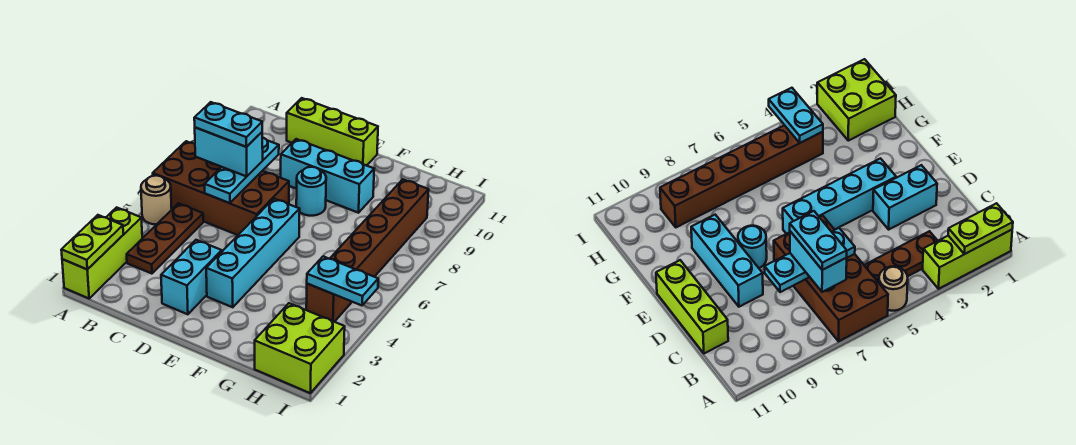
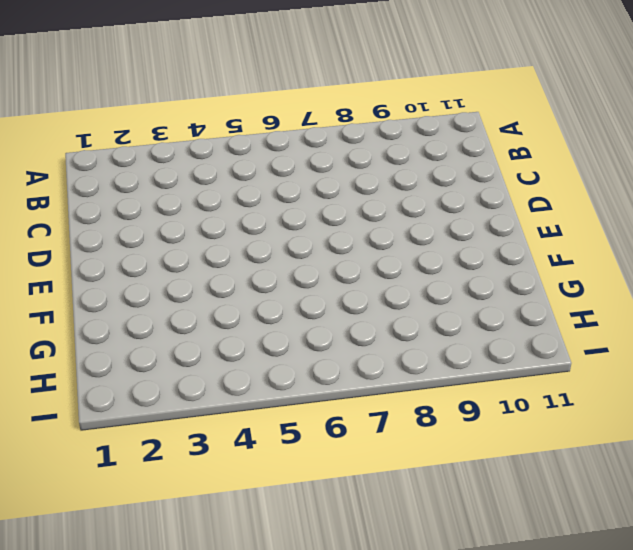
none -> lime 1x3 brick [62,207,142,298]
none -> tan 1x1 round brick [141,175,172,224]
none -> brown 2x4 brick [153,141,289,235]

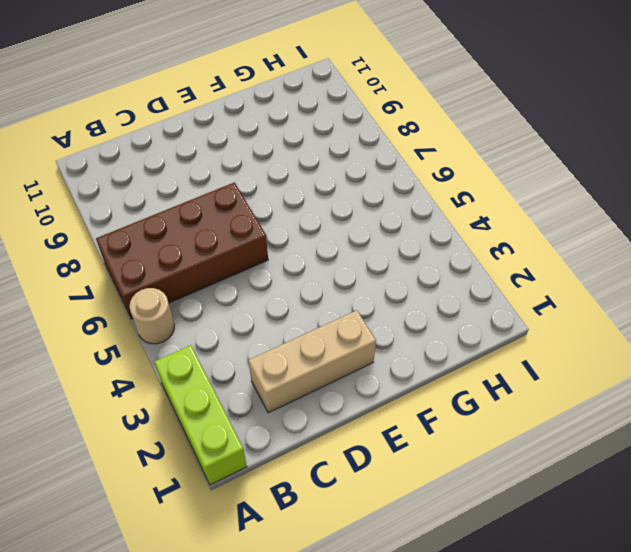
tan 1x3 brick [249,310,376,413] -> cyan 1x2 brick [161,240,222,314]
none -> brown 1x3 plate [127,203,203,274]
none -> lime 1x3 brick [287,98,378,166]
none -> cyan 1x3 brick [281,139,374,213]

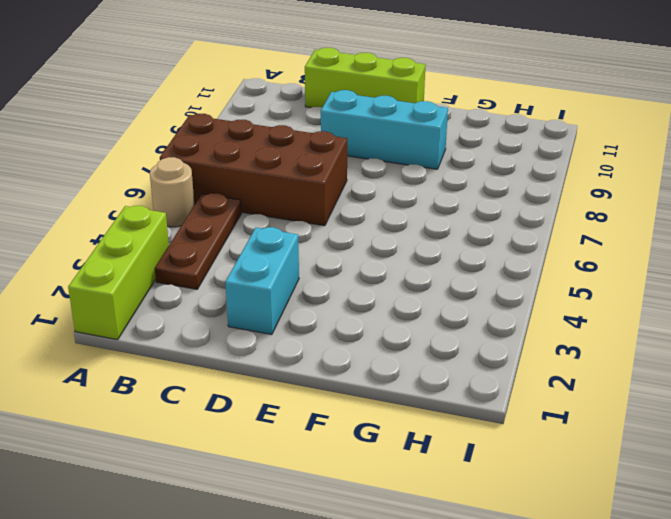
none -> cyan 1x4 brick [206,199,300,307]
none -> cyan 1x1 round brick [296,167,326,216]
none -> lime 2x2 brick [255,303,345,393]

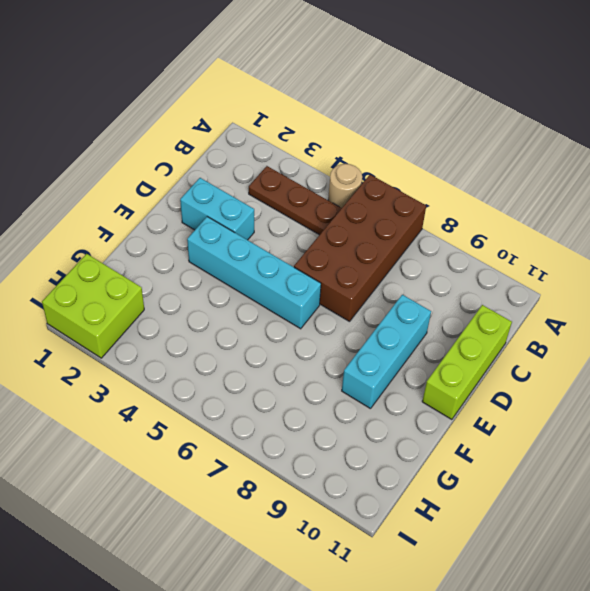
none -> lime 1x3 brick [62,207,142,298]
none -> cyan 1x1 round brick [296,167,326,216]
none -> brown 1x6 brick [306,179,429,322]

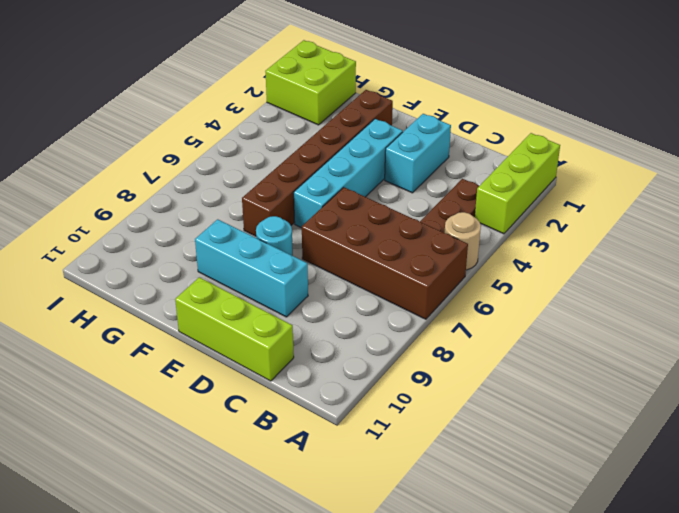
brown 1x6 brick [242,90,393,236] -> brown 1x6 brick moved to [306,179,429,322]
none -> lime 1x2 plate [61,215,123,269]
none -> cyan 1x3 plate [205,138,279,203]
none -> cyan 1x2 plate [307,256,378,305]

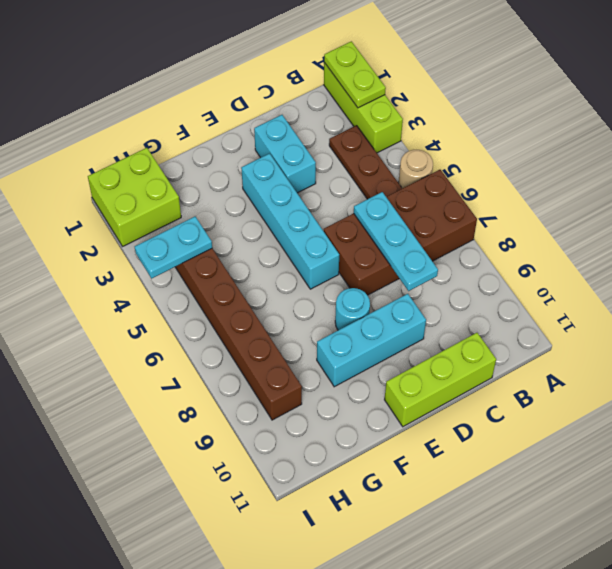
none -> cyan 1x2 brick [195,128,263,177]
none -> cyan 1x2 plate [194,102,262,147]

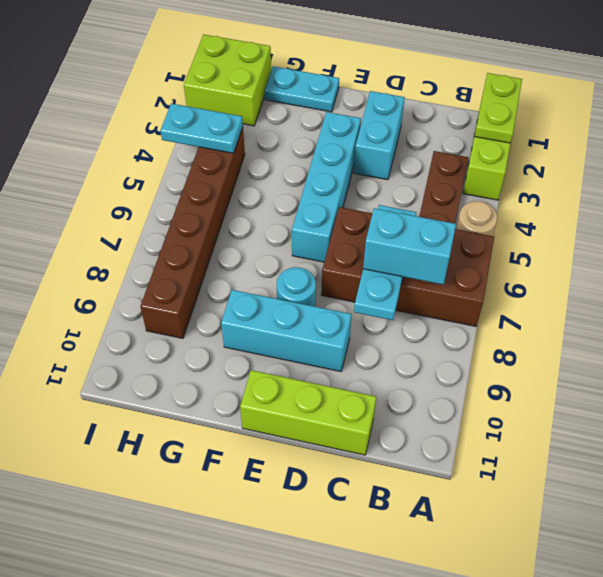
cyan 1x2 plate [265,66,339,112] -> cyan 1x2 plate moved to [194,102,262,147]

